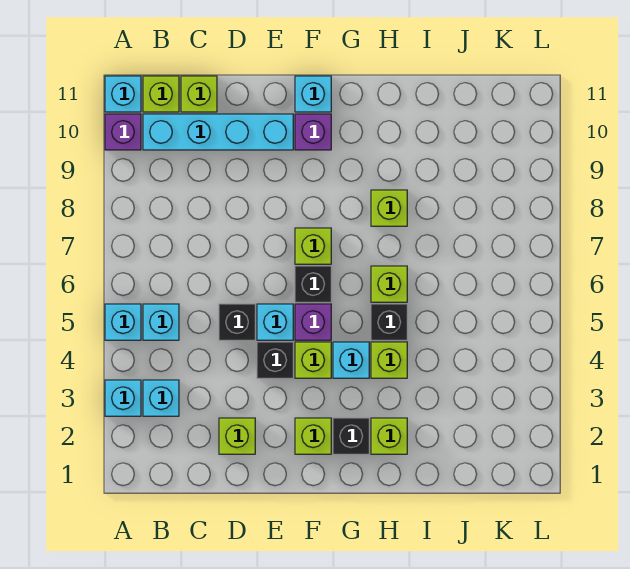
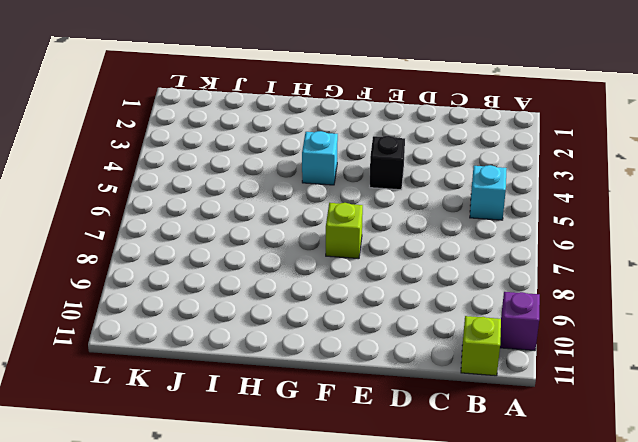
none -> cyan 1x1 brick [105,380,141,416]
none -> cyan 1x1 brick [105,304,141,340]
none -> cyan 1x1 brick [105,76,141,112]

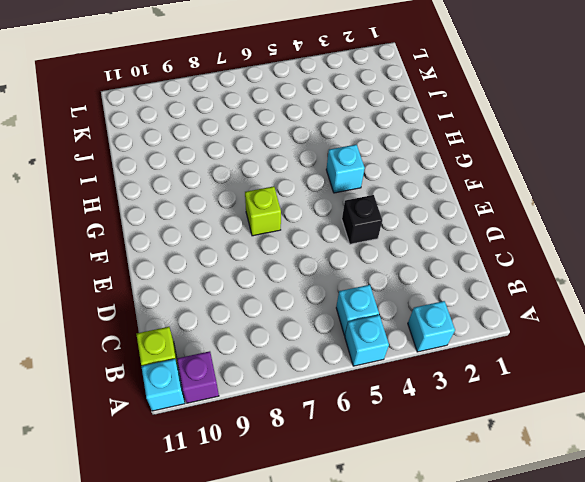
none -> cyan 1x1 brick [143,380,179,416]
none -> cyan 1x4 brick [143,114,293,150]
none -> lime 1x1 brick [181,76,217,112]

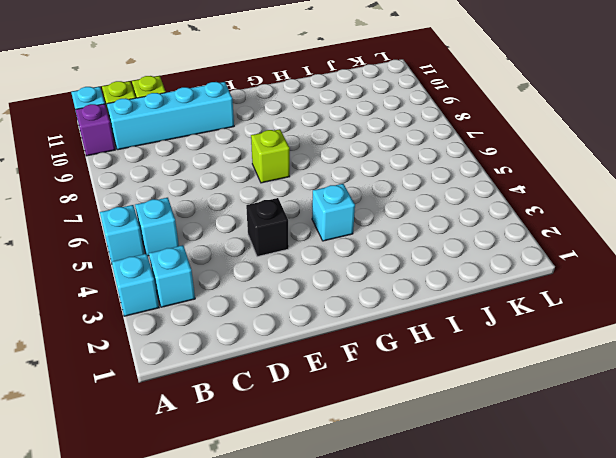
none -> lime 1x1 brick [219,418,255,454]
none -> black 1x1 brick [219,304,255,340]
none -> cyan 1x1 brick [257,304,293,340]

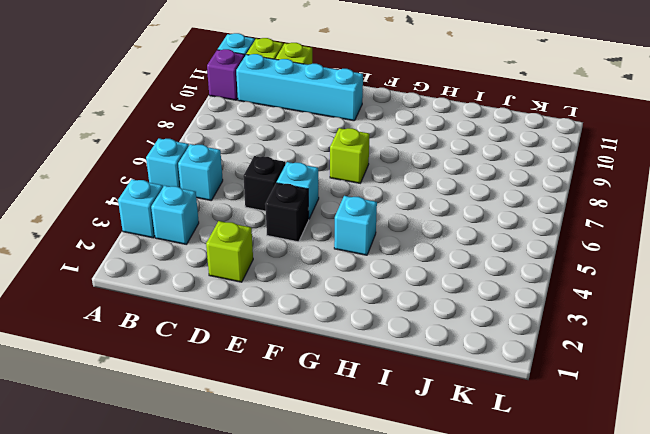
none -> lime 1x1 brick [295,418,331,454]
none -> lime 1x1 brick [295,342,331,378]
none -> purple 1x1 brick [295,304,331,340]

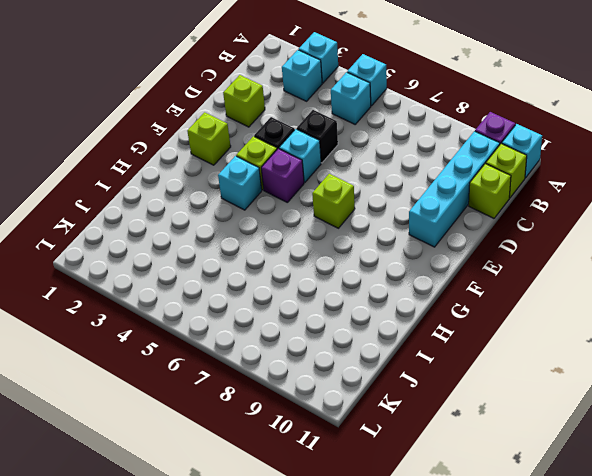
none -> black 1x1 brick [295,266,331,302]
none -> purple 1x1 brick [295,114,331,150]
none -> cyan 1x1 brick [295,76,331,112]

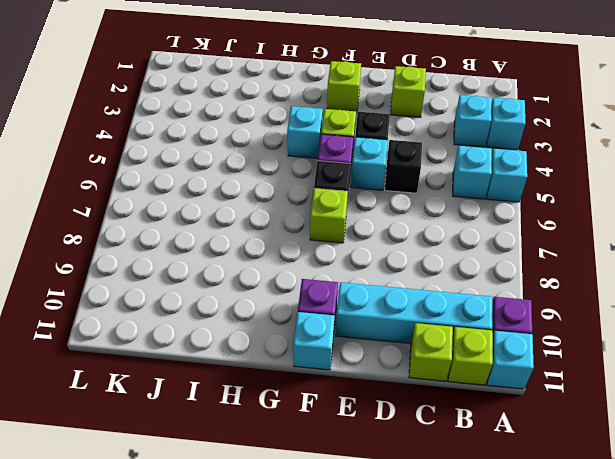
none -> black 1x1 brick [333,418,369,454]
none -> lime 1x1 brick [371,418,407,454]
none -> lime 1x1 brick [371,342,407,378]

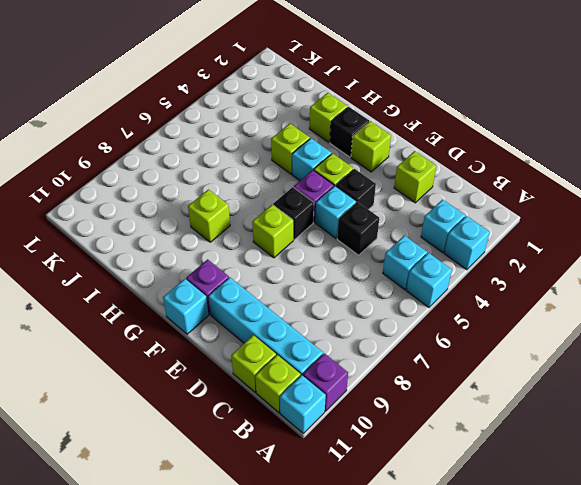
none -> black 1x1 brick [371,304,407,340]
none -> lime 1x1 brick [371,266,407,302]

